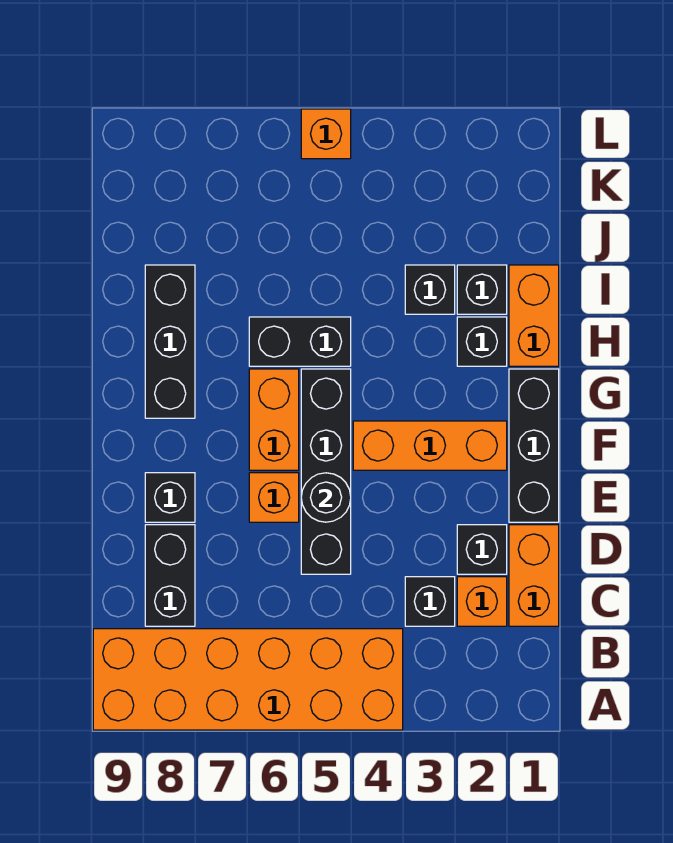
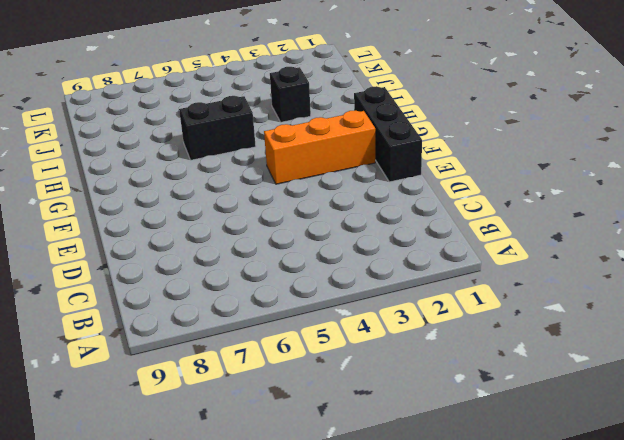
none -> orange 2x6 brick [93,629,403,730]
none -> orange 1x2 brick [509,525,559,626]
none -> orange 1x1 brick [457,577,507,626]

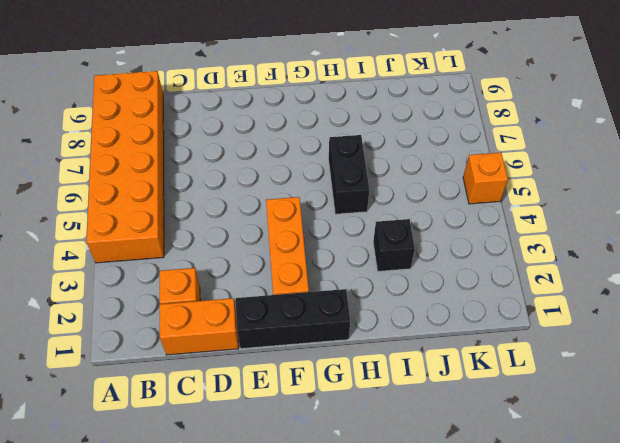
none -> black 1x1 brick [405,577,455,626]
none -> black 1x2 brick [145,525,195,626]
none -> black 1x1 brick [457,525,507,574]

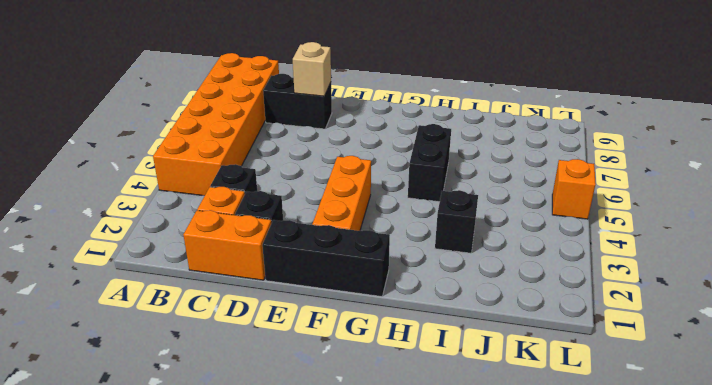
tan 1x1 brick [293,42,331,96] -> none
none -> black 1x4 brick [301,369,351,574]
none -> orange 1x1 brick [249,473,299,522]
none -> black 1x1 brick [145,473,195,522]

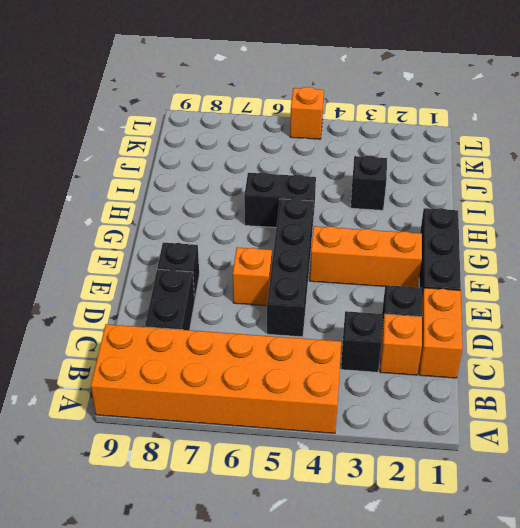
none -> orange 1x2 brick [249,369,299,470]
none -> black 1x3 brick [145,265,195,418]
none -> orange 1x2 brick [509,265,559,366]

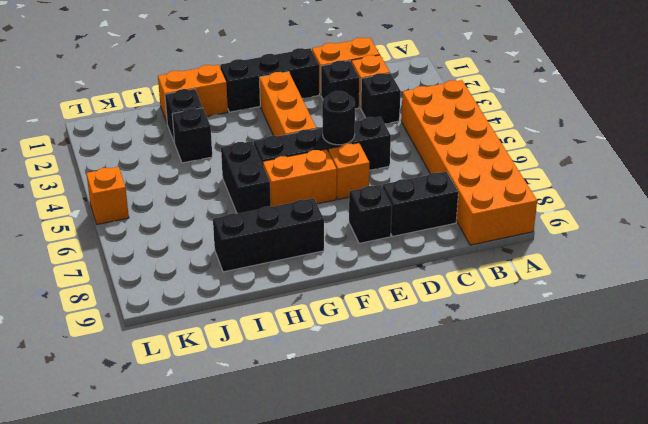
none -> black 1x1 brick [457,317,507,366]

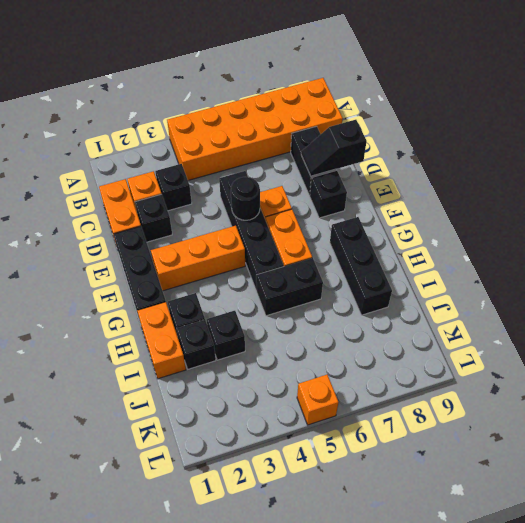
black 1x2 slope [301,120,367,176] -> none

